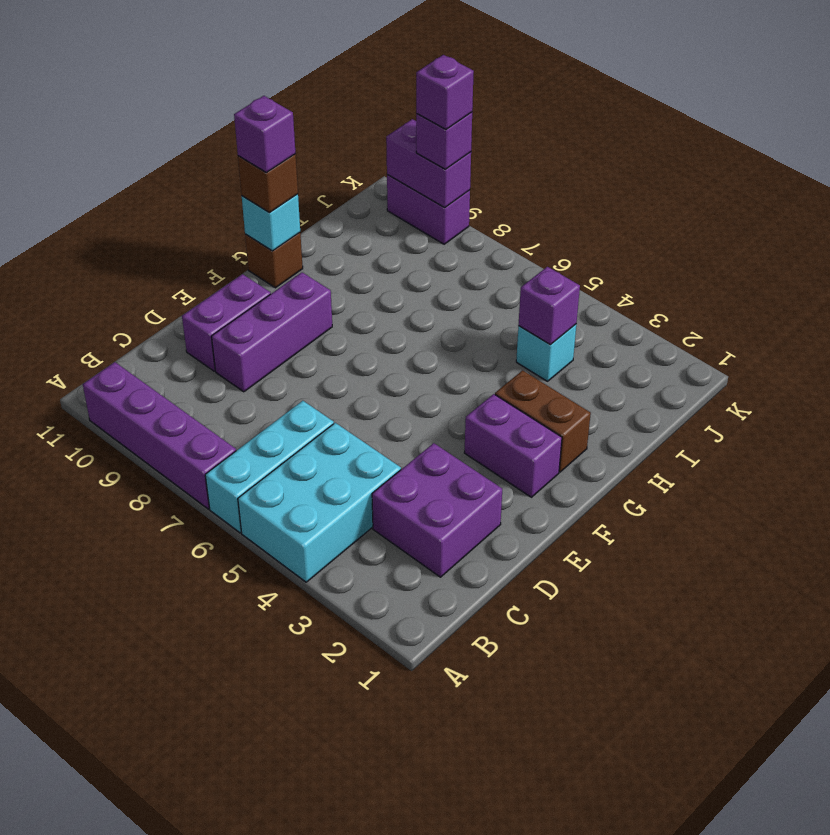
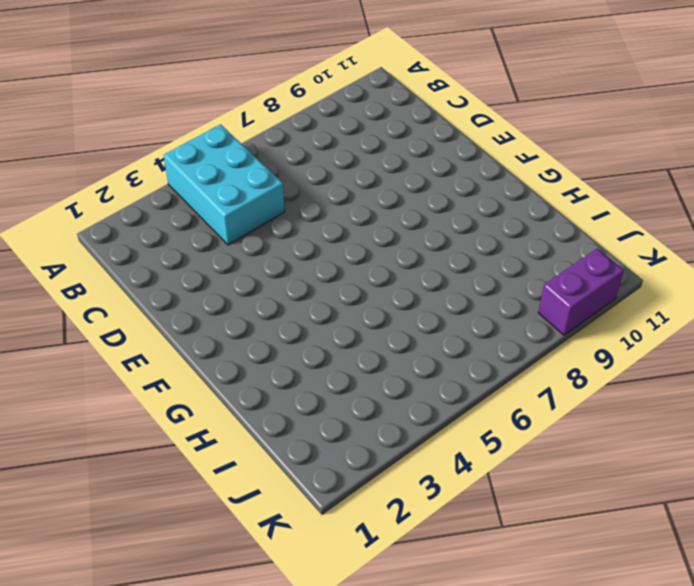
none -> cyan 1x3 brick [205,401,334,533]
none -> purple 1x4 brick [83,362,236,509]
none -> purple 2x2 brick [372,443,502,577]

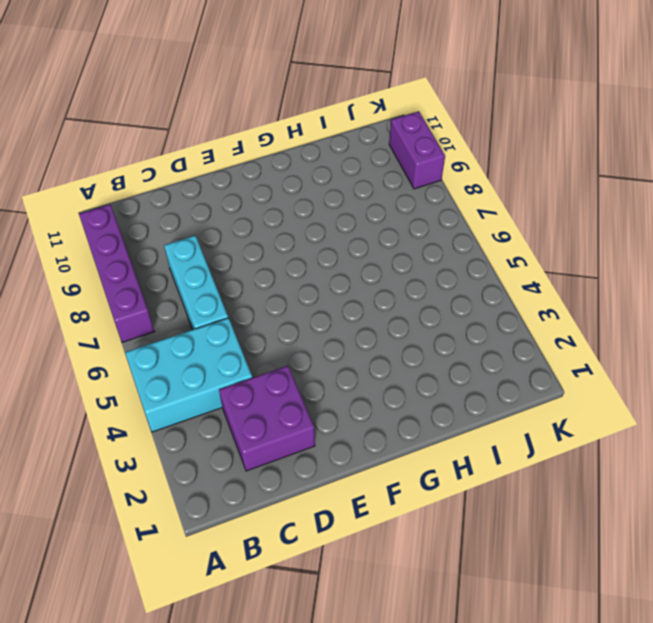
cyan 1x3 brick [164,235,228,329] -> cyan 1x3 brick turned to [205,401,334,533]
none -> purple 1x3 brick [211,272,332,392]
none -> purple 1x2 brick [182,274,271,371]
none -> purple 1x2 brick [464,394,562,497]

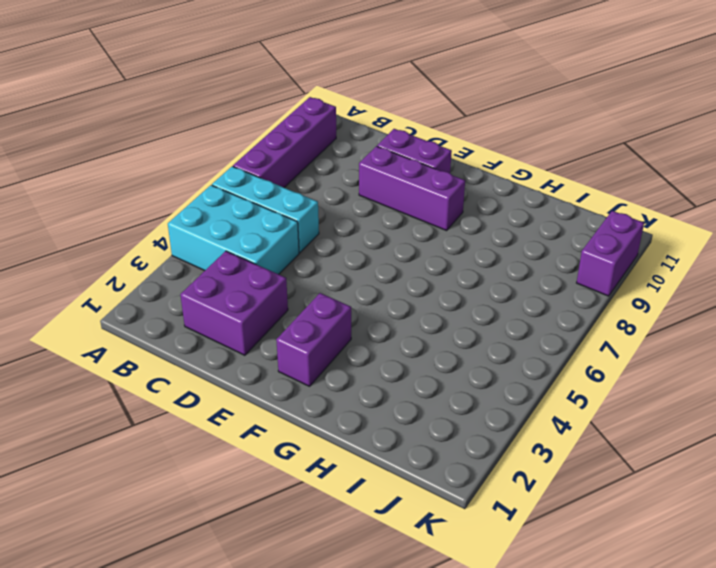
none -> brown 1x2 brick [495,370,591,472]
none -> brown 1x1 brick [245,233,303,288]
none -> cyan 1x1 brick [516,324,576,381]

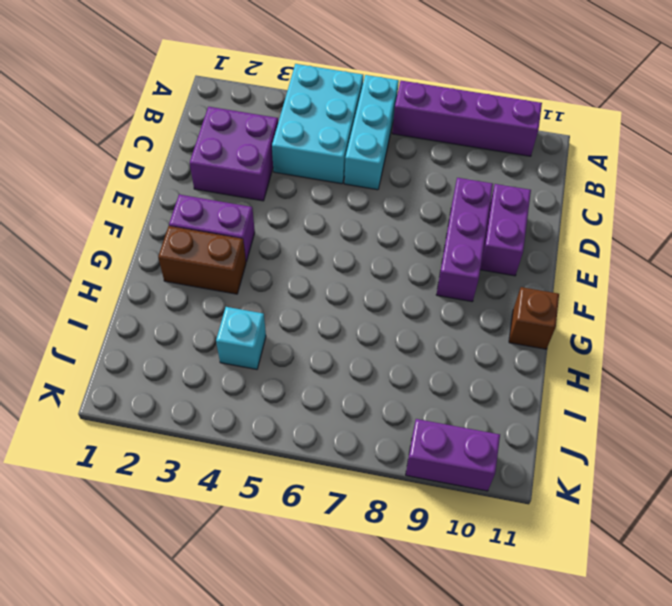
none -> cyan 1x1 brick [242,194,300,251]
none -> purple 1x1 brick [519,267,580,345]
none -> purple 1x2 brick [386,119,471,208]

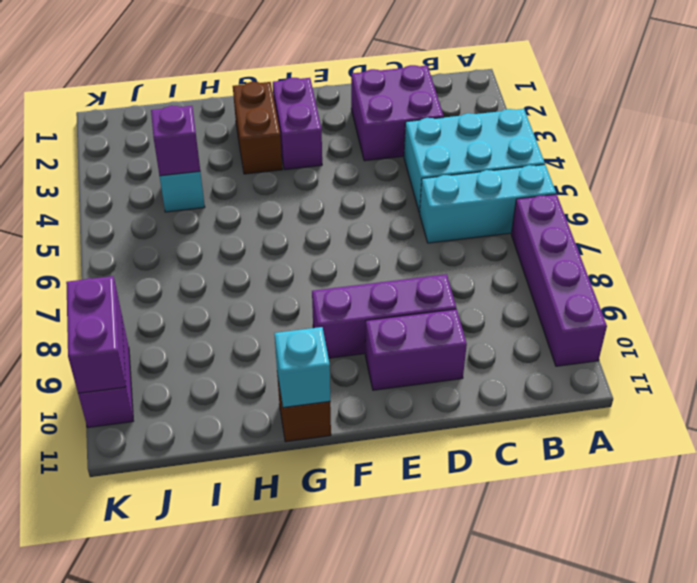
none -> brown 1x1 brick [238,154,298,213]
none -> purple 1x1 brick [416,112,472,169]
none -> purple 1x1 brick [234,96,296,172]

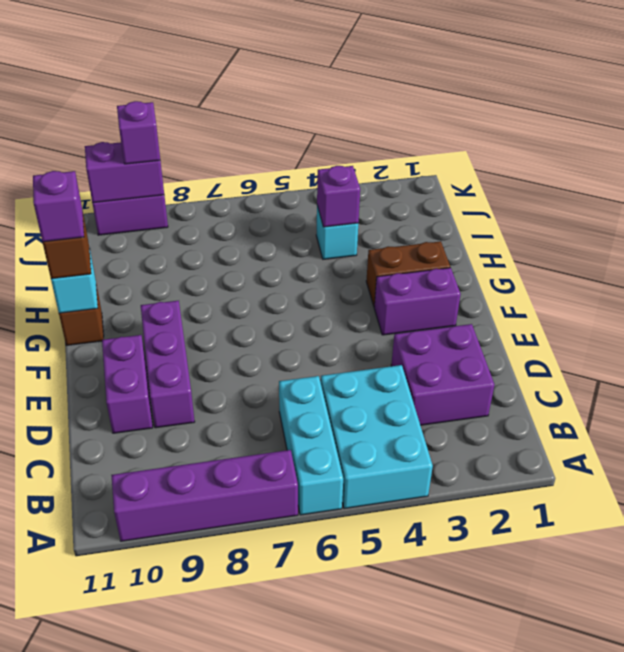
none -> purple 1x1 brick [416,55,474,130]

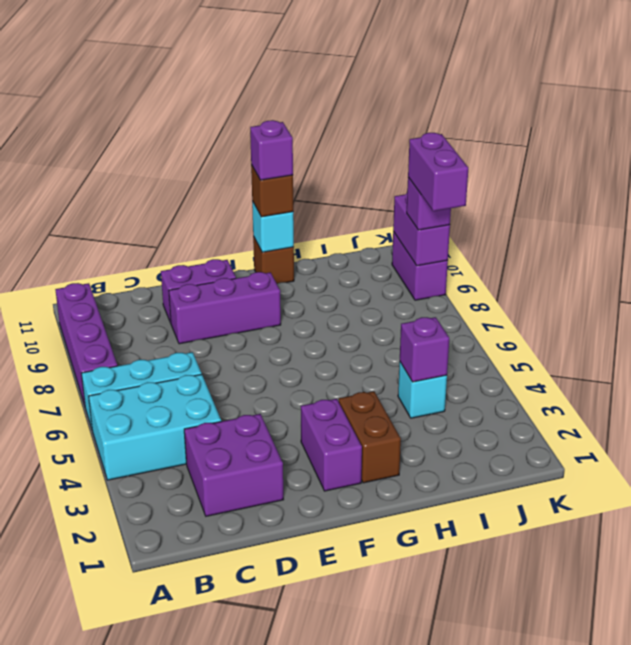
purple 1x2 brick [408,133,468,211] -> purple 1x1 brick [416,55,474,130]

